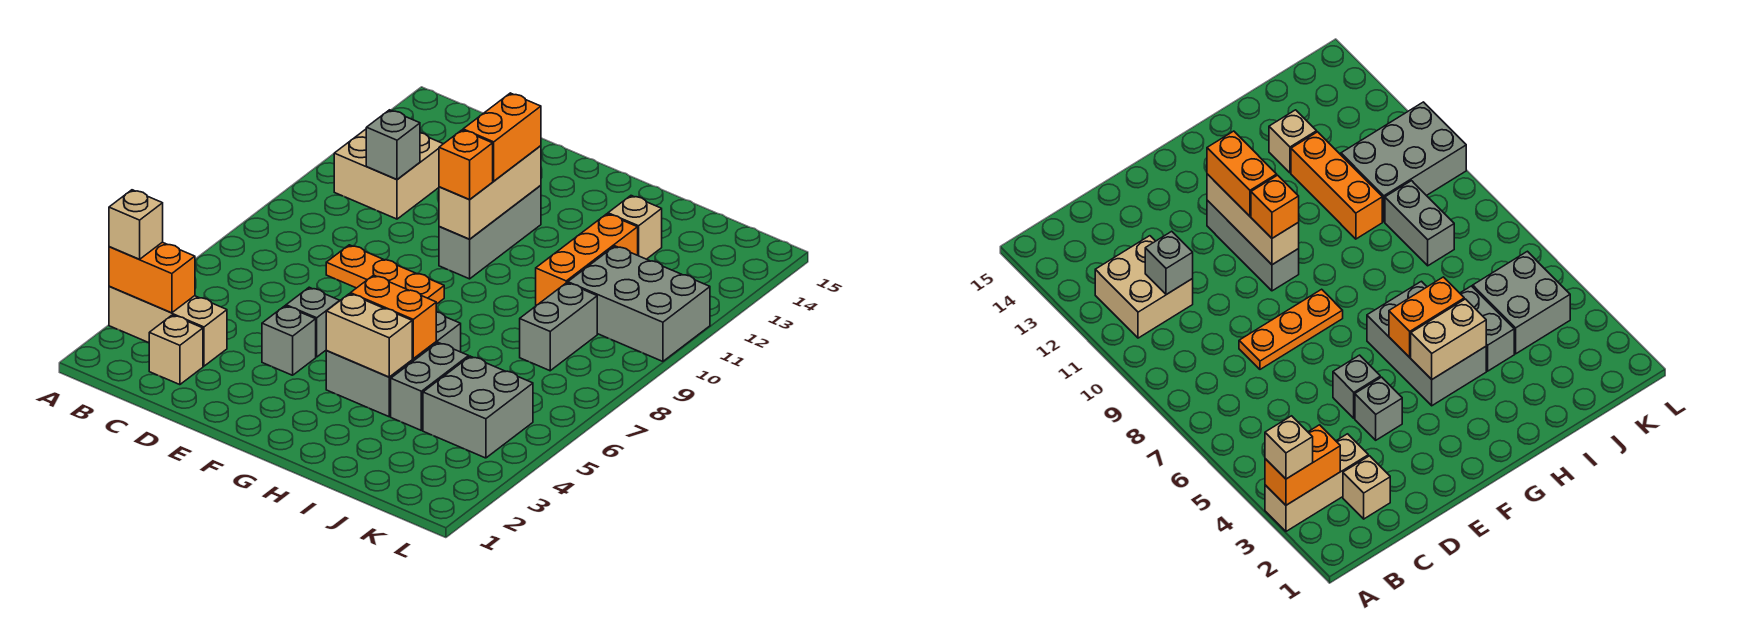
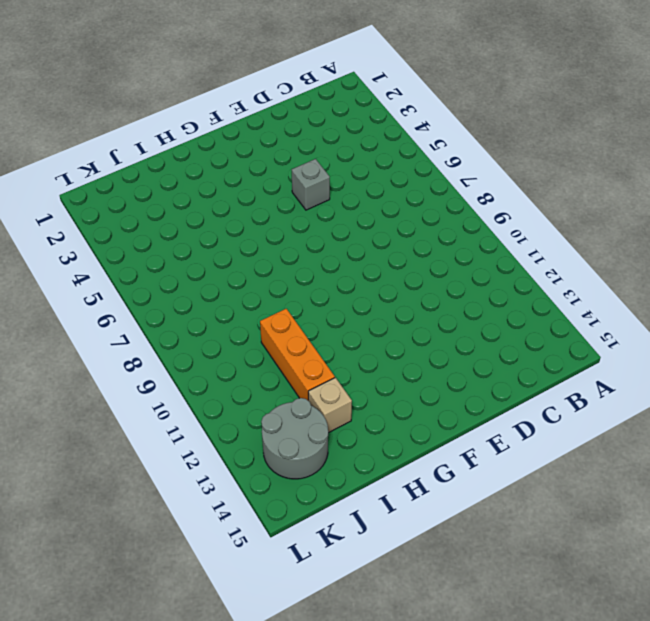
grey 2x2 round brick [261,398,328,479] -> none
none -> tan 1x3 brick [109,286,227,366]
none -> tan 2x2 brick [334,129,443,219]
none -> tan 1x1 brick [149,315,203,385]

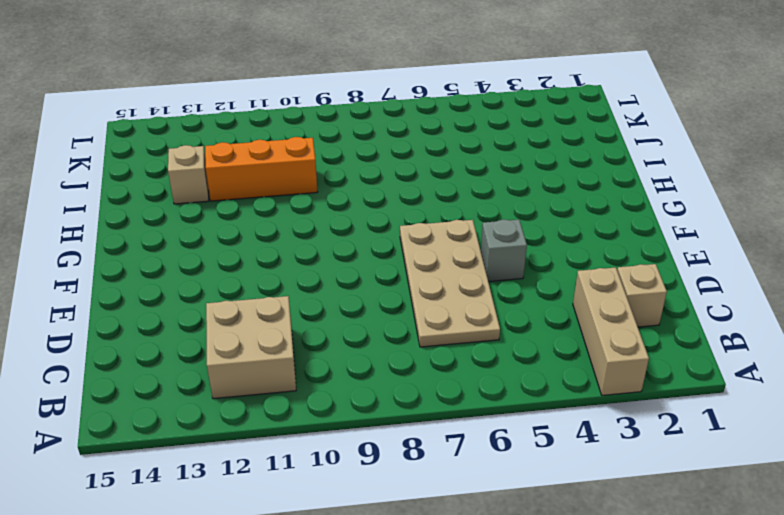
tan 2x4 plate [400,220,500,347] -> none
none -> orange 1x3 plate [326,245,444,304]
none -> grey 1x1 brick [262,306,316,375]
none -> grey 1x3 brick [439,185,541,279]

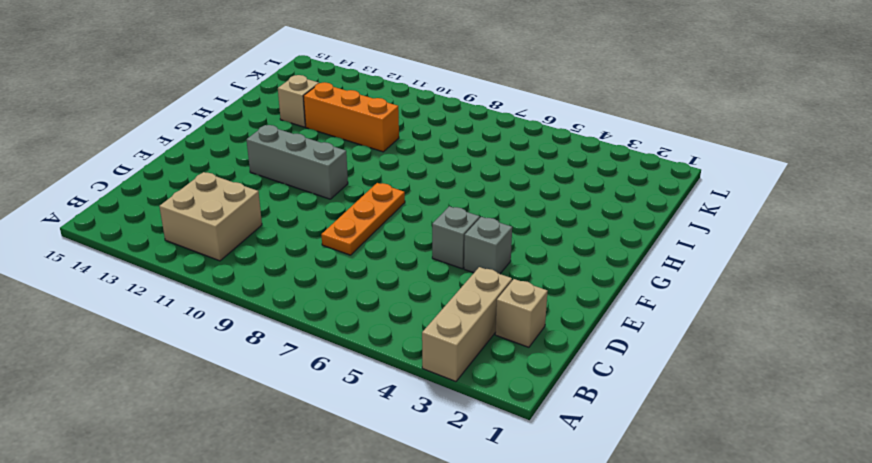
none -> grey 2x3 brick [326,312,461,417]
none -> grey 1x2 brick [391,343,469,430]
none -> grey 2x2 brick [423,356,533,458]

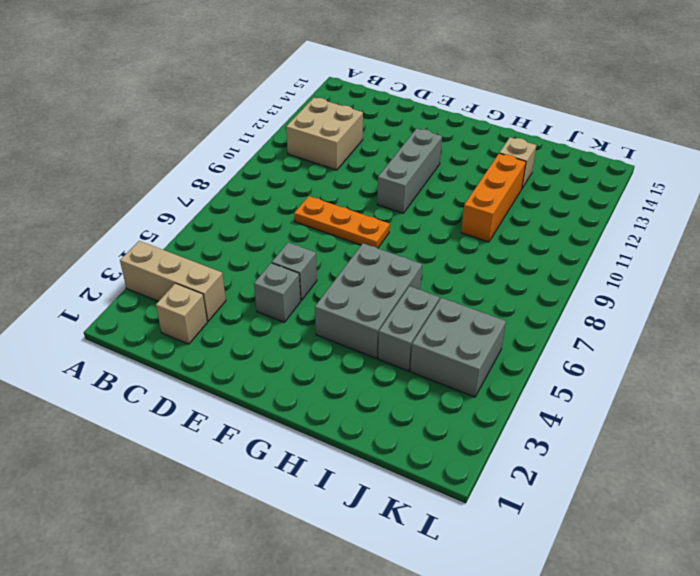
none -> grey 1x2 brick [520,283,597,371]
none -> grey 2x3 brick [568,246,710,361]
none -> orange 1x2 brick [109,242,195,313]

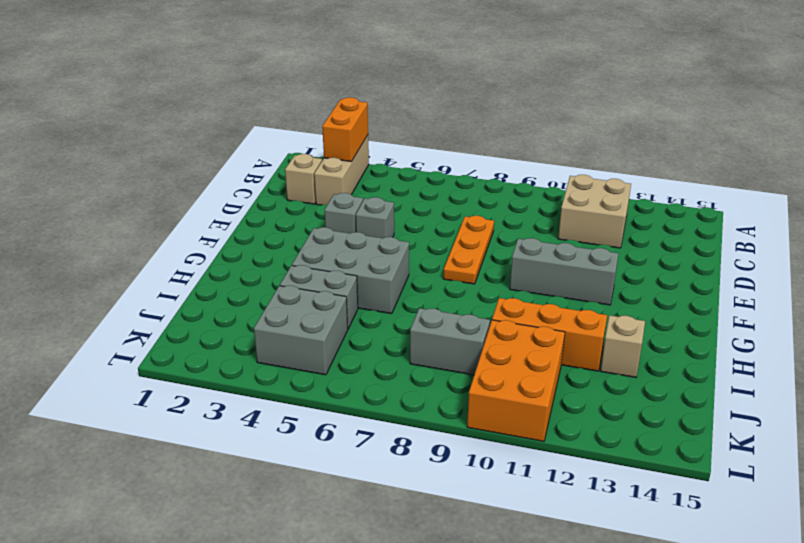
orange 2x3 brick [467,320,565,441] -> grey 2x3 brick [568,246,710,361]
none -> grey 1x1 brick [366,110,420,180]
none -> tan 1x3 brick [439,146,541,239]
none -> tan 1x2 brick [326,294,412,377]

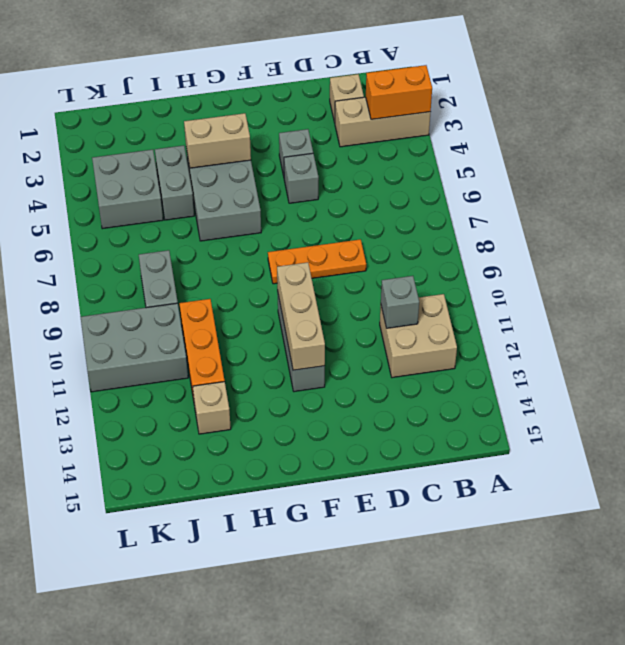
none -> orange 1x2 brick [351,275,436,359]
none -> tan 1x1 brick [109,190,163,259]
none -> orange 1x1 brick [439,130,493,199]

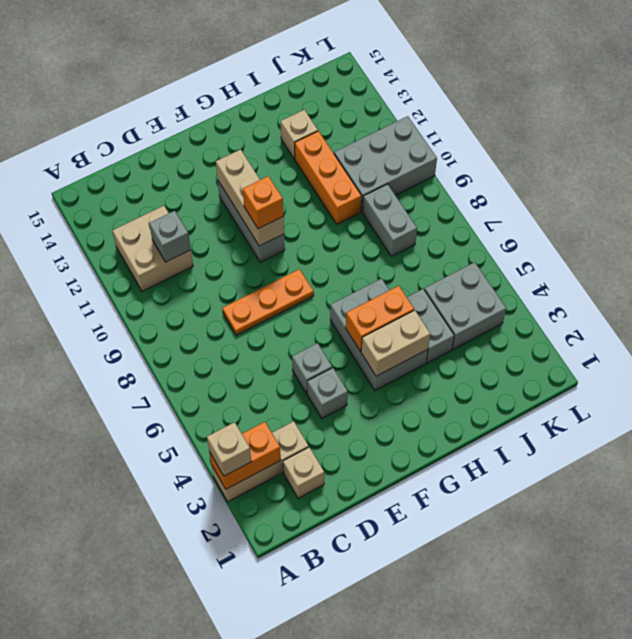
none -> orange 1x2 brick [463,93,541,181]

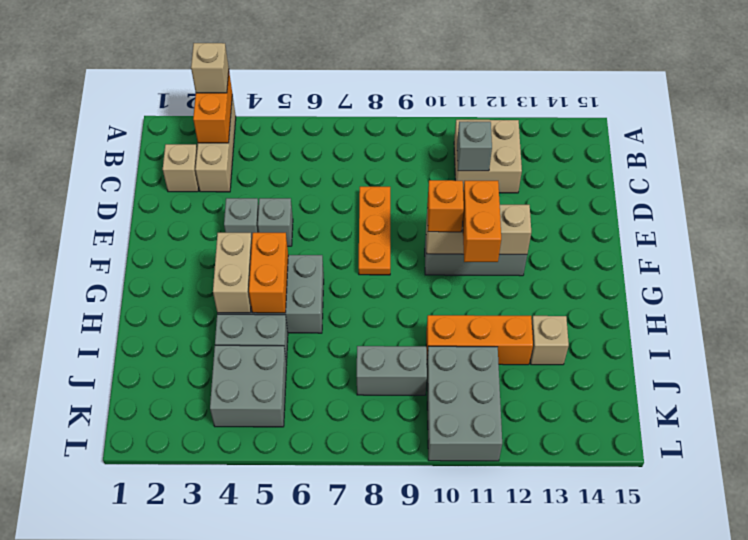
orange 1x2 brick [463,181,501,262] -> orange 1x2 brick turned to [463,93,541,181]

